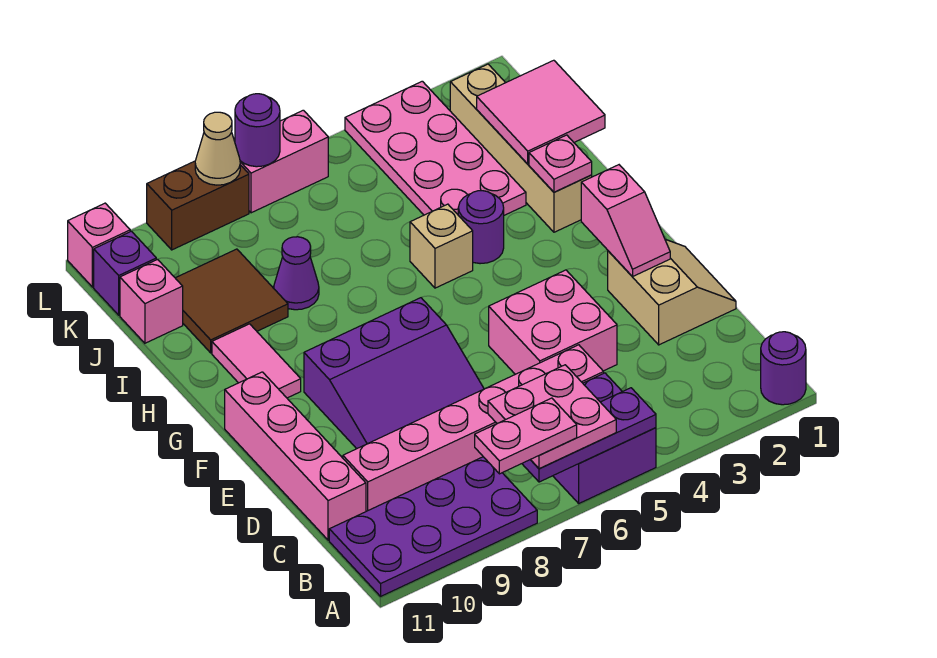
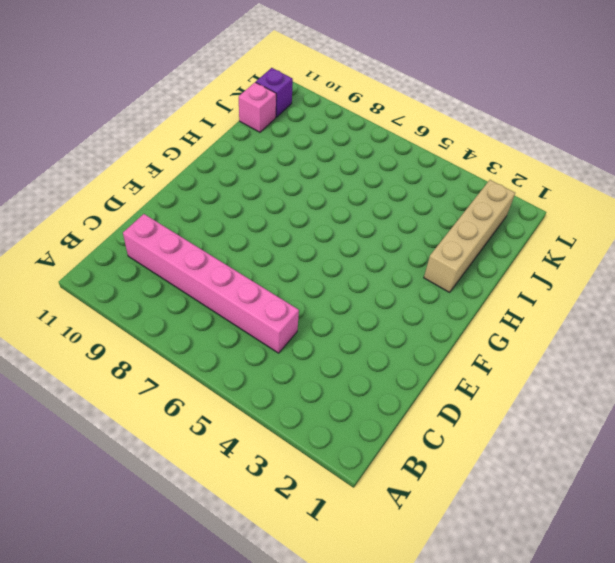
none -> purple 1x1 round brick [761,332,806,405]
none -> purple 2x2 brick [553,373,656,503]
none -> purple 2x4 plate [329,457,537,596]

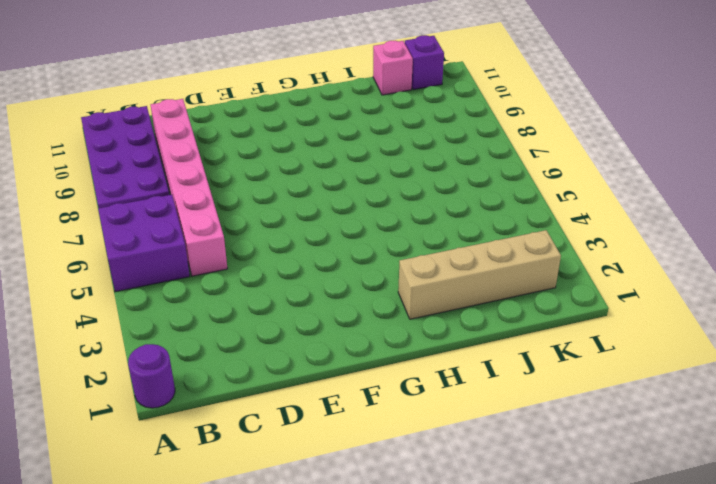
none -> pink 1x4 brick [225,372,366,540]
none -> tan 2x2 slope [608,239,736,345]
none -> pink 2x2 brick [489,270,617,374]

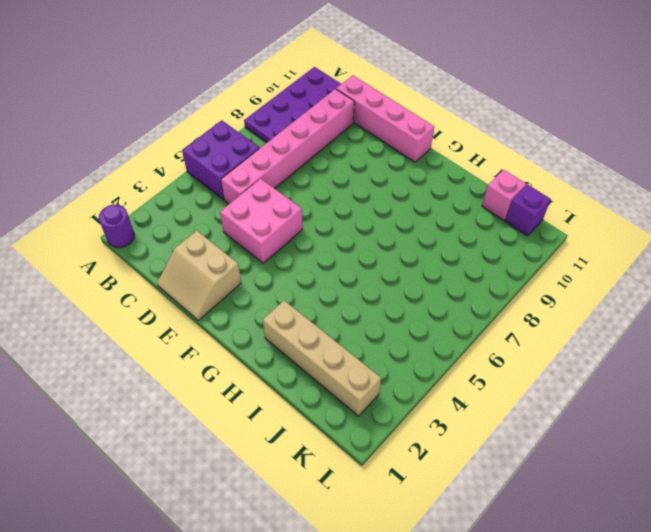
none -> purple 3x3 slope [304,298,484,449]
none -> pink 1x2 tile [212,324,301,398]
none -> purple 1x1 round brick [458,191,504,264]

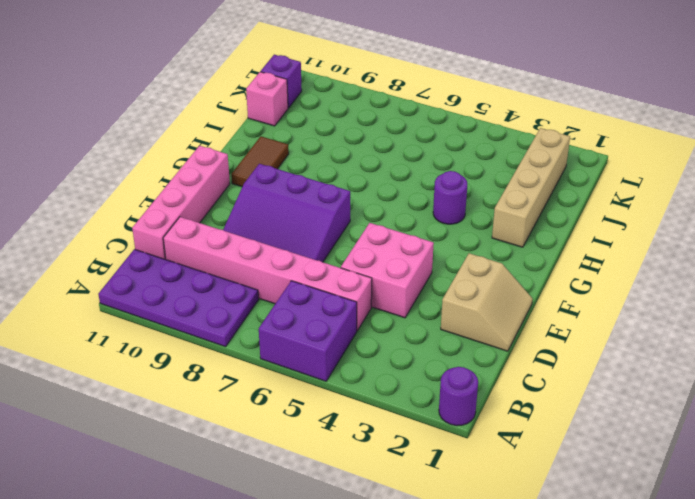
brown 1x2 tile [231,137,289,187] -> pink 1x2 tile [212,324,301,398]
none -> tan 1x1 brick [410,204,473,288]
none -> pink 2x4 plate [345,81,526,215]
none -> purple 1x1 cone [274,237,319,310]

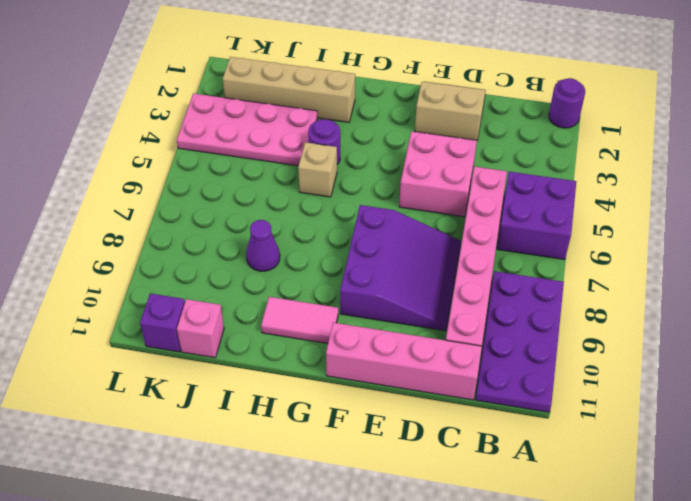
none -> brown 2x2 tile [176,249,288,353]
none -> pink 1x2 brick [240,110,328,213]
none -> brown 1x2 brick [147,161,249,250]

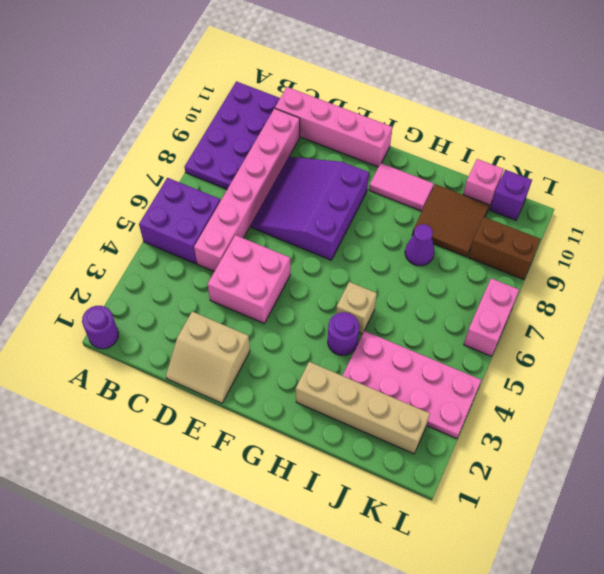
brown 1x2 brick [468,217,541,280] -> brown 1x2 brick turned to [147,161,249,250]
none -> pink 1x1 brick [68,203,130,287]
none -> purple 1x3 plate [522,388,656,482]
none -> pink 1x2 slope [581,165,670,277]

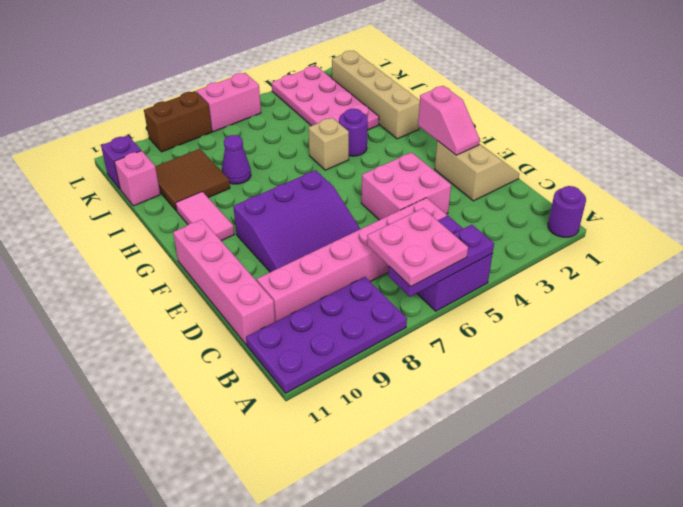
none -> pink 1x1 brick [68,203,130,287]
none -> pink 1x1 plate [529,135,592,192]
none -> pink 2x2 tile [477,60,605,164]

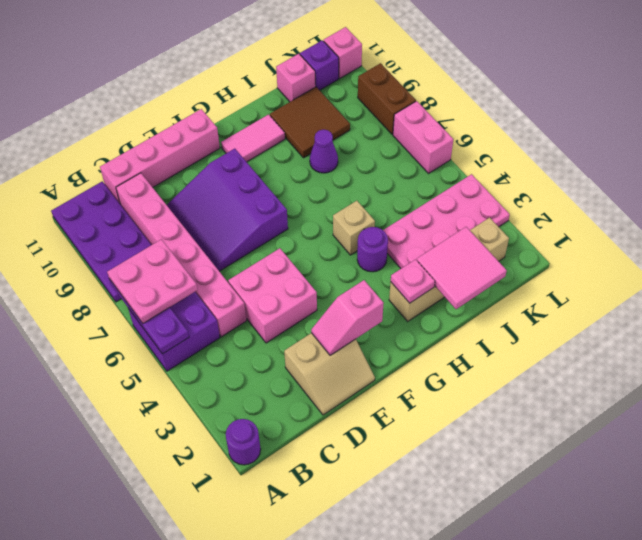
none -> purple 1x1 round brick [235,94,280,167]
none -> tan 1x1 cone [195,112,240,185]
none -> pink 1x2 plate [475,398,577,474]

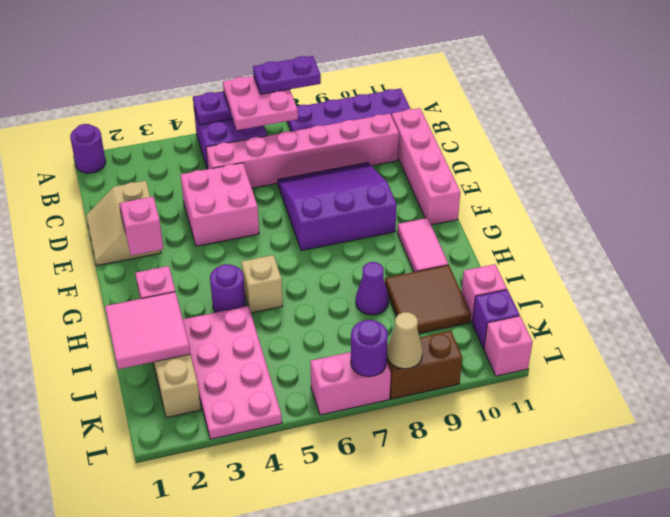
purple 1x2 plate [253,56,321,94] -> pink 1x2 plate [475,398,577,474]

